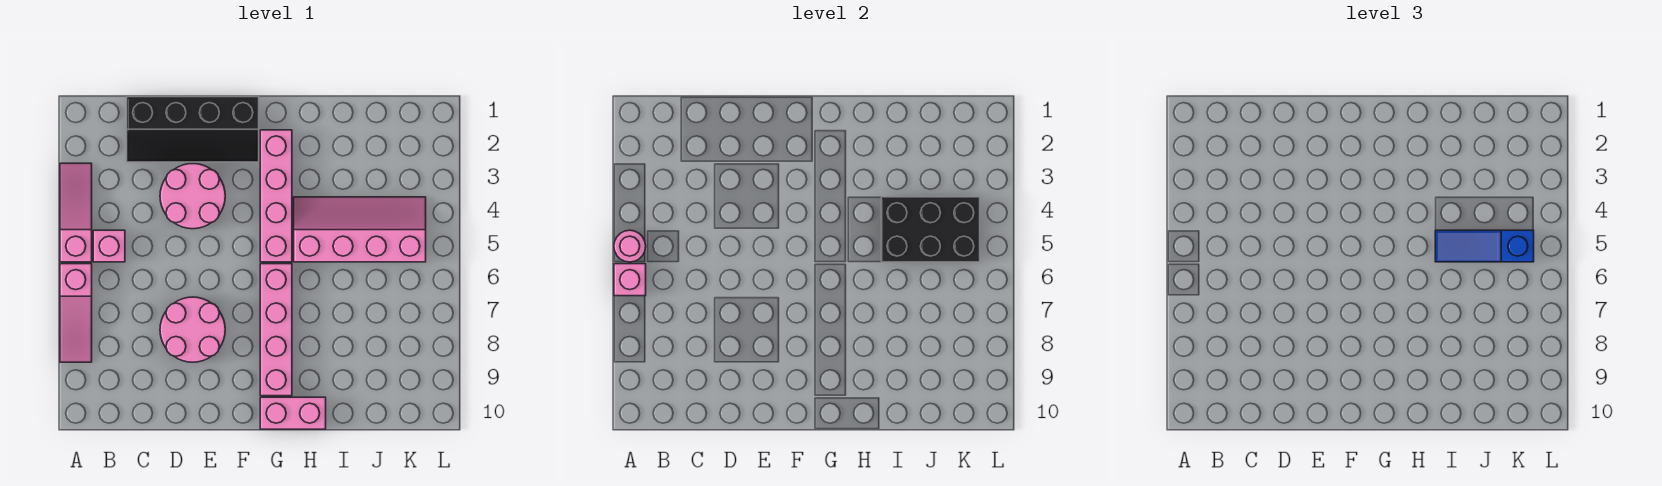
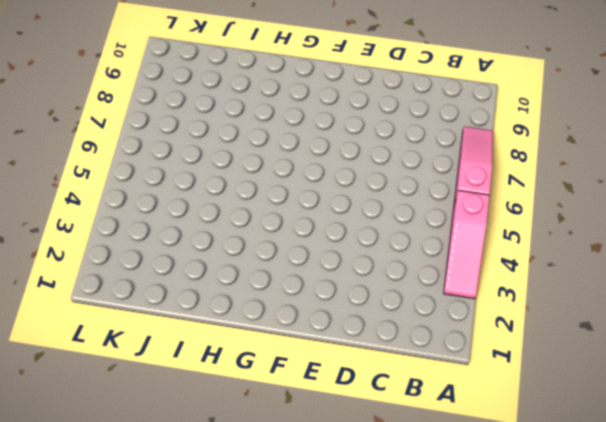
none -> pink 1x1 brick [93,230,125,262]
none -> black 2x4 slope [127,97,259,162]
none -> pink 2x2 round brick [160,164,225,229]

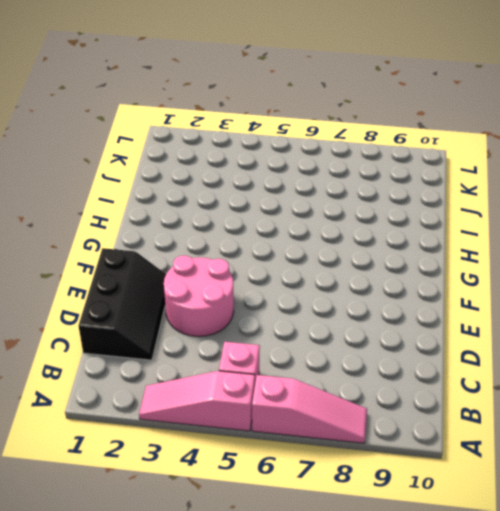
black 2x3 slope [79,248,166,360] -> black 2x4 slope [127,97,259,162]
none -> pink 2x2 round brick [160,297,225,362]
none -> pink 1x4 brick [260,130,292,262]
none -> pink 1x4 brick [260,264,292,396]

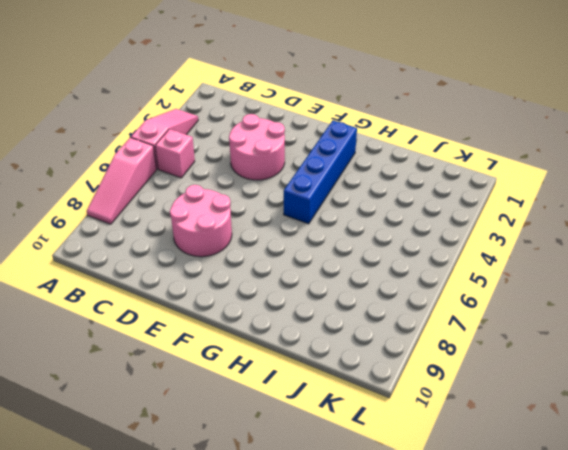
blue 1x4 brick [284,120,357,224] -> pink 1x4 brick [260,130,292,262]
none -> black 2x4 slope [127,97,259,162]
none -> pink 1x4 brick [260,264,292,396]
none -> pink 1x2 brick [260,397,326,429]

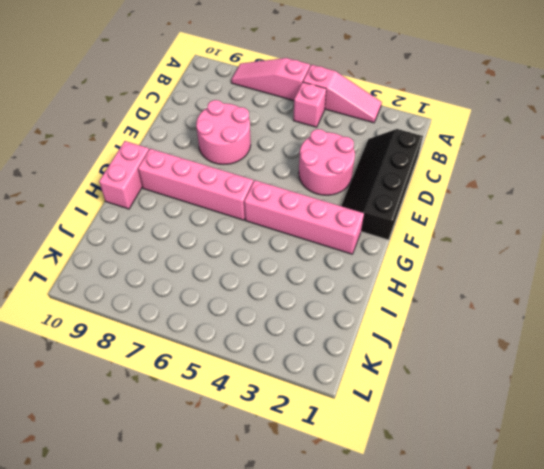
none -> pink 2x4 slope [294,197,426,262]
none -> pink 1x1 round brick [614,230,646,262]
none -> pink 1x1 brick [614,264,646,296]

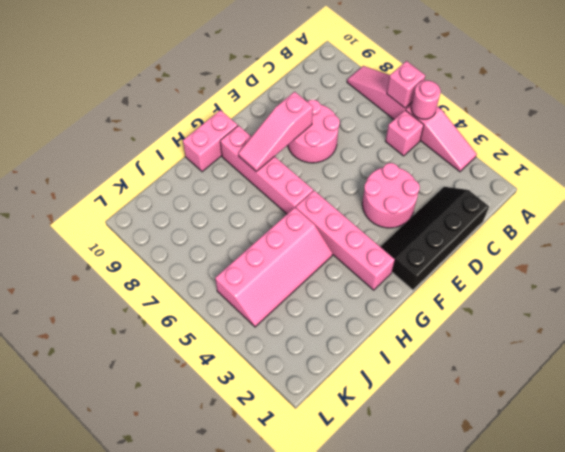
pink 1x3 slope [238,92,313,172] -> none
none -> black 2x3 brick [881,197,980,262]
none -> blue 1x3 slope [1435,230,1534,262]

